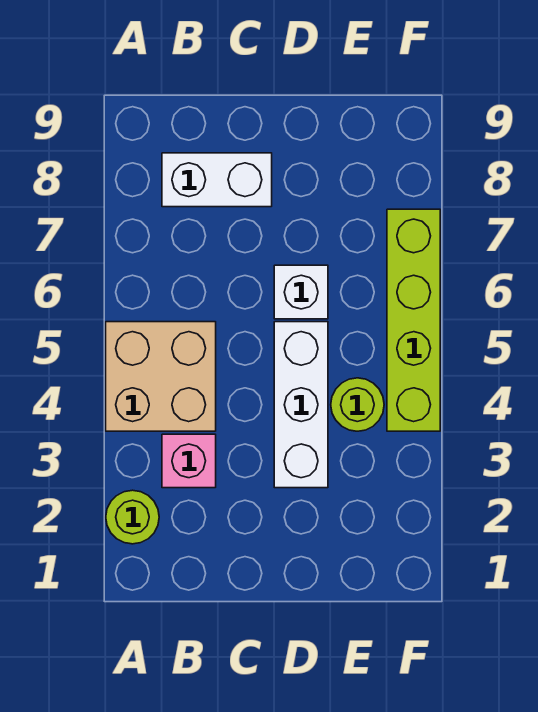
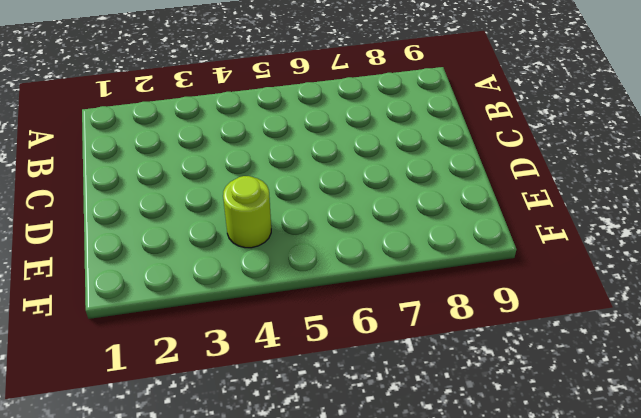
none -> lime 1x1 round brick [106,490,159,544]
none -> tan 2x2 brick [106,322,216,431]

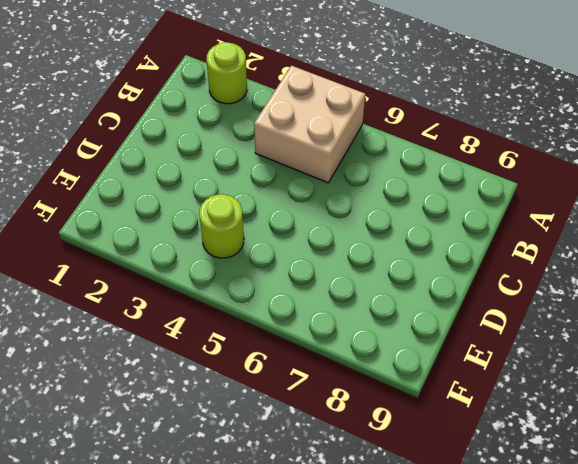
none -> pink 1x1 brick [162,434,216,488]
none -> white 1x2 brick [162,153,272,207]

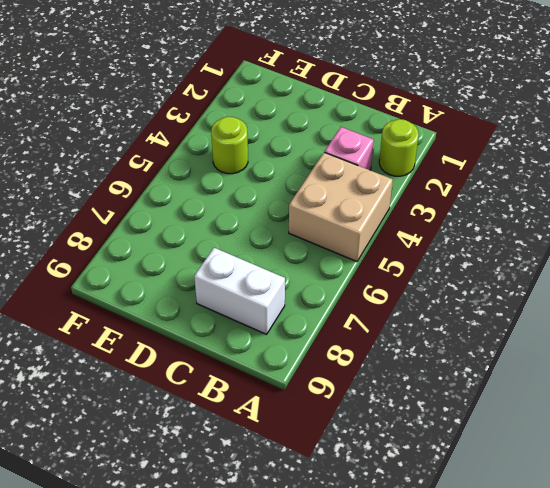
none -> white 1x3 brick [274,322,328,488]
none -> white 1x1 brick [274,265,328,319]

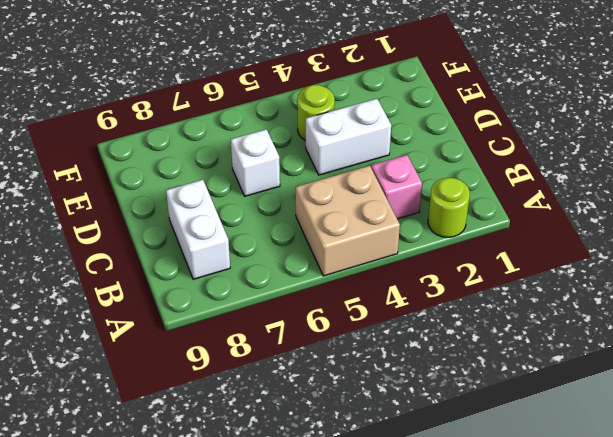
white 1x2 brick [306,99,391,175] -> white 1x3 brick [274,322,328,488]
none -> lime 1x4 brick [387,209,440,431]

